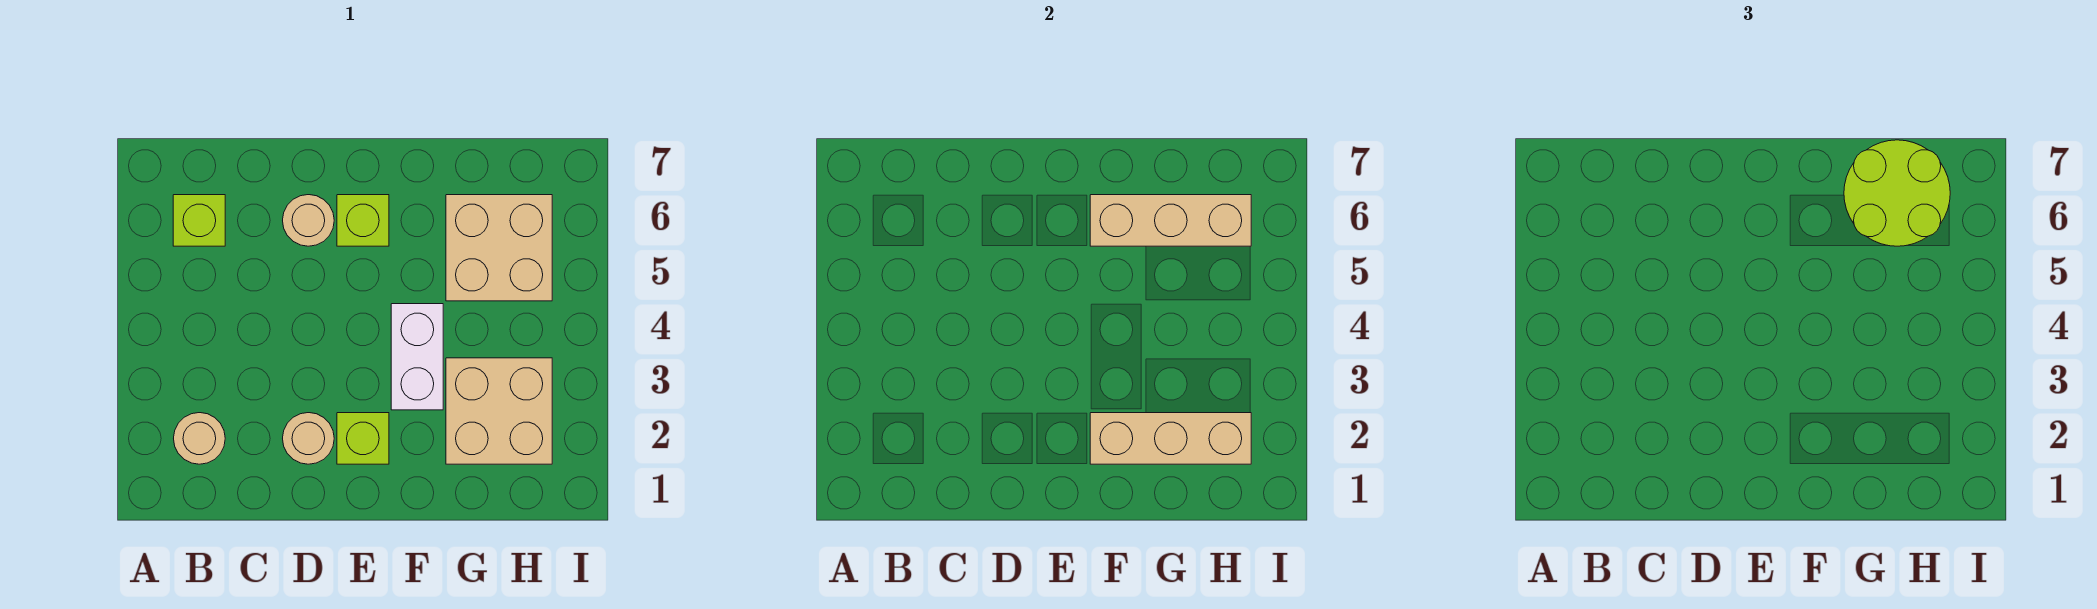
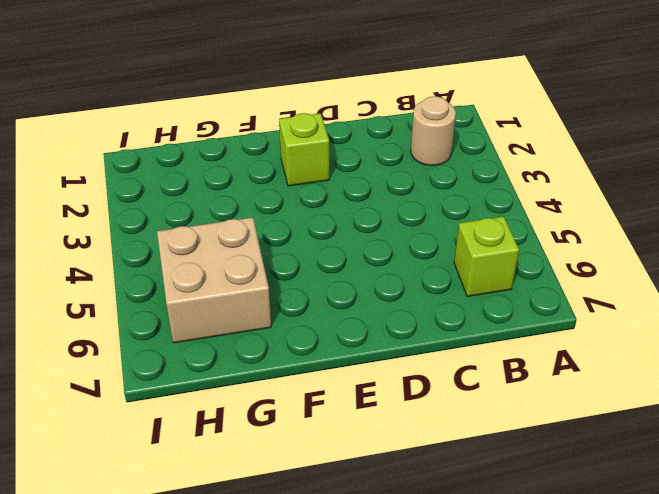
none -> tan 1x1 round brick [283,413,334,464]
none -> tan 1x1 round brick [283,195,334,246]
none -> lime 1x1 brick [337,195,389,246]

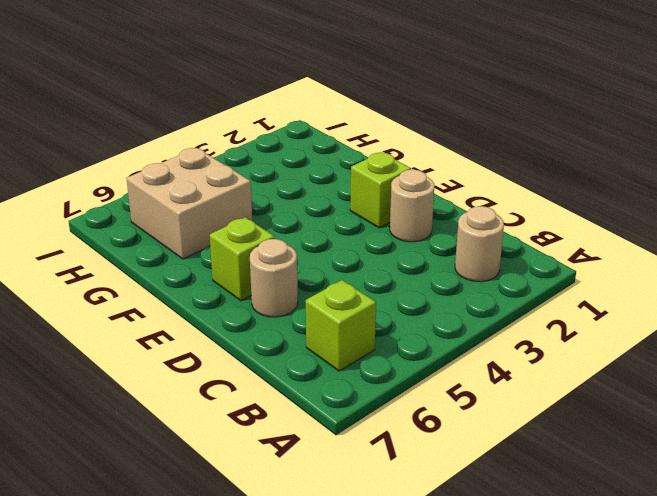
none -> white 1x2 brick [391,304,443,410]
none -> tan 2x2 brick [446,358,552,464]
none -> tan 1x3 brick [1090,413,1251,464]

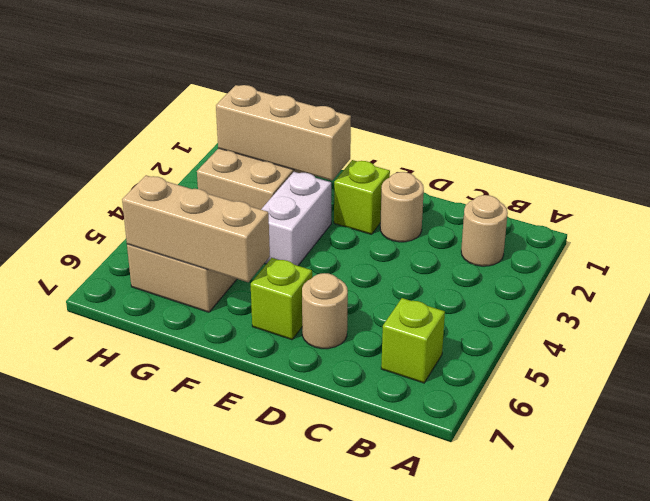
none -> lime 2x2 round brick [1844,140,1950,246]

